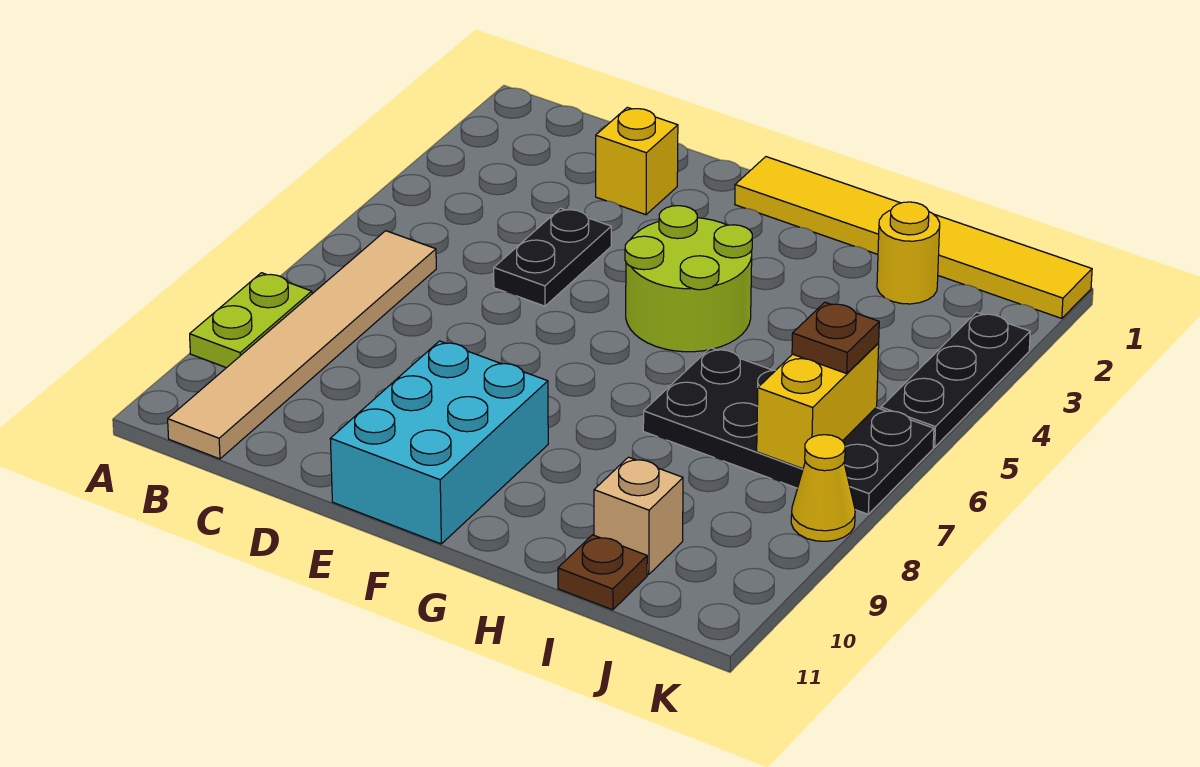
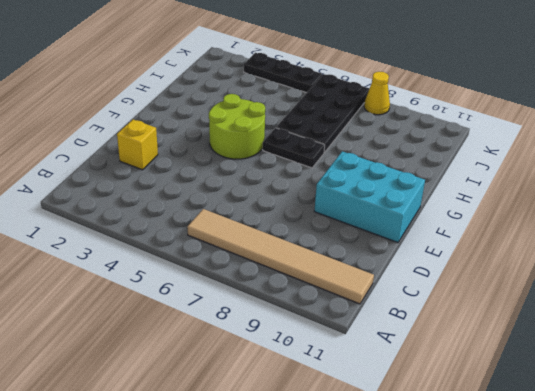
black 1x2 plate [263,128,325,168] -> black 1x2 plate moved to [494,208,611,306]
none -> lime 1x2 plate [190,273,312,368]
none -> yellow 1x6 tile [735,157,1092,318]
none -> yellow 1x1 round brick [877,202,940,304]

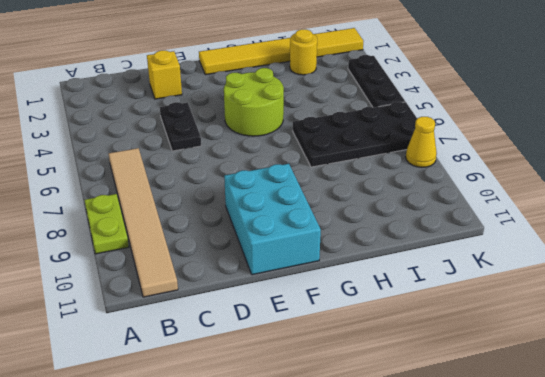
none -> tan 1x1 brick [594,457,683,575]
none -> brown 1x1 plate [558,535,647,610]
none -> yellow 1x2 brick [757,343,879,469]

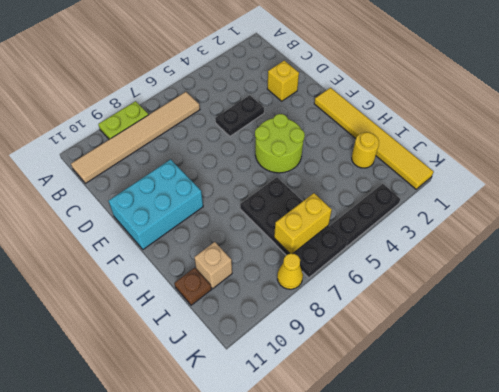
none -> brown 1x1 plate [792,302,879,373]

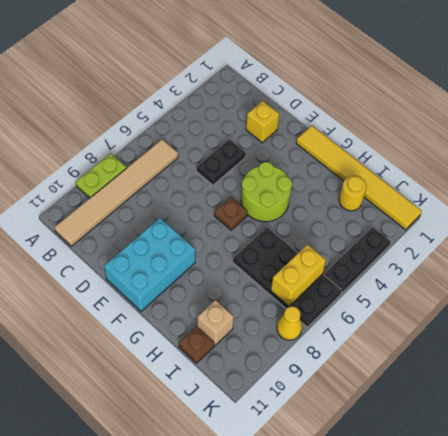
brown 1x1 plate [214,197,248,230] -> brown 1x1 plate moved to [792,302,879,373]

